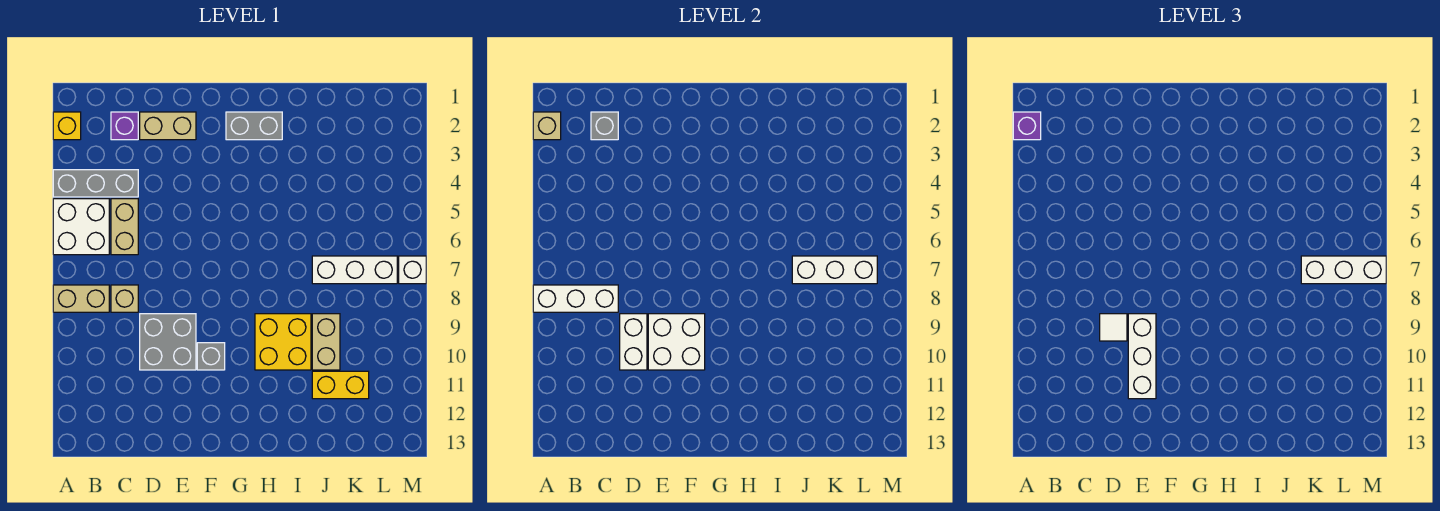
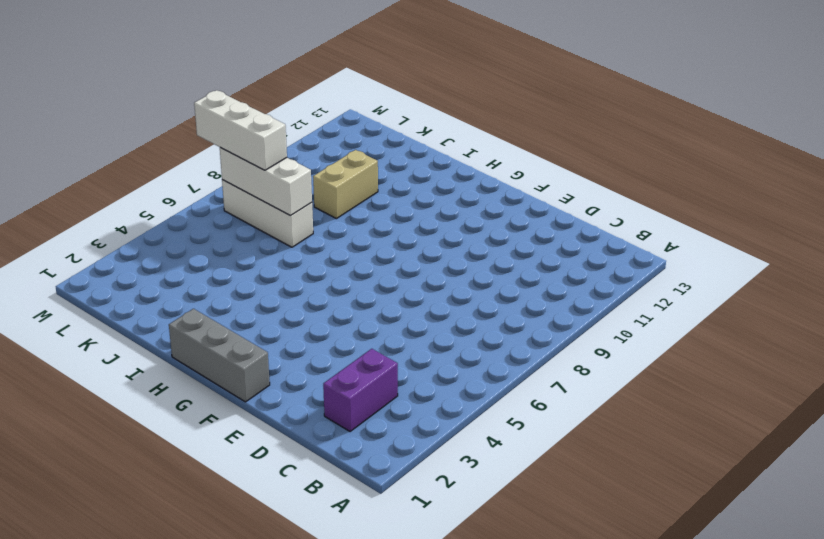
purple 1x2 brick [323,349,398,432] -> purple 1x1 brick [111,112,138,140]
grey 1x3 brick [169,309,270,402] -> grey 1x3 brick moved to [53,170,138,197]
none -> yellow 1x1 brick [53,112,81,140]
none -> white 2x2 brick [53,199,109,255]
none -> tan 1x2 brick [53,285,109,312]

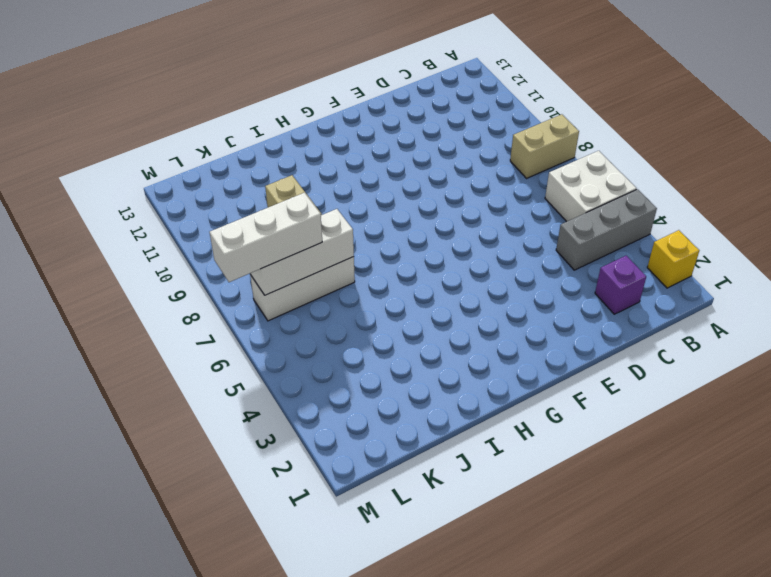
none -> tan 1x2 brick [111,199,138,255]
none -> tan 1x1 brick [111,285,138,312]
none -> tan 1x2 brick [140,112,196,140]

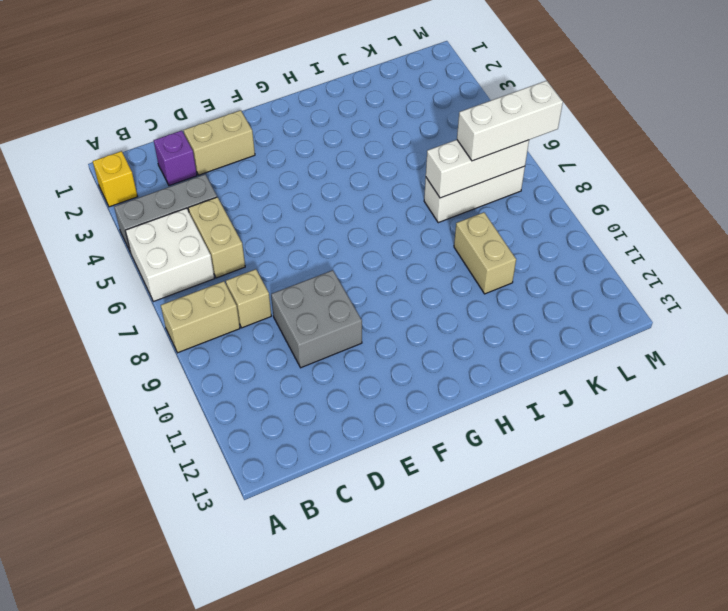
none -> grey 1x1 brick [197,343,225,370]
none -> grey 1x2 brick [226,112,282,140]
none -> yellow 2x2 brick [255,314,311,370]

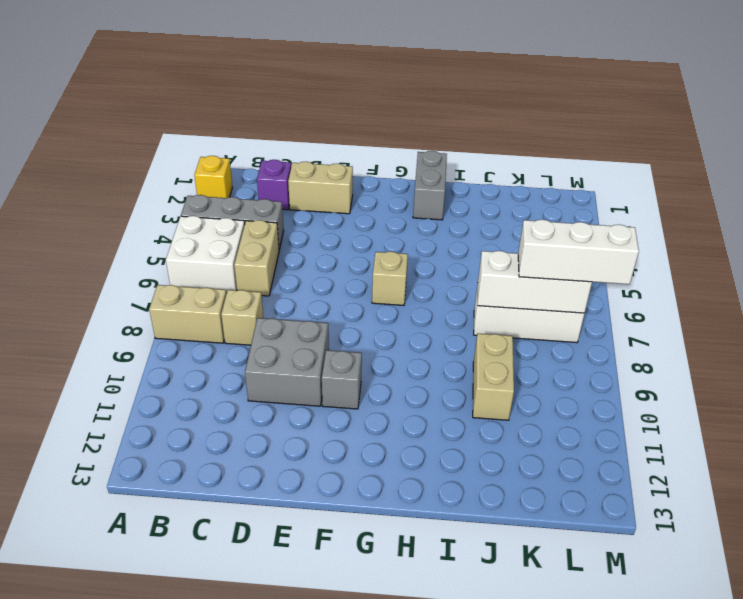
tan 1x1 brick [372,251,408,305] -> tan 1x1 brick moved to [533,112,561,140]
grey 1x2 brick [413,151,447,220] -> grey 1x2 brick turned to [226,112,282,140]
none -> yellow 2x2 brick [255,314,311,370]
none -> yellow 1x2 brick [312,371,369,399]
none -> white 1x1 brick [399,256,426,284]

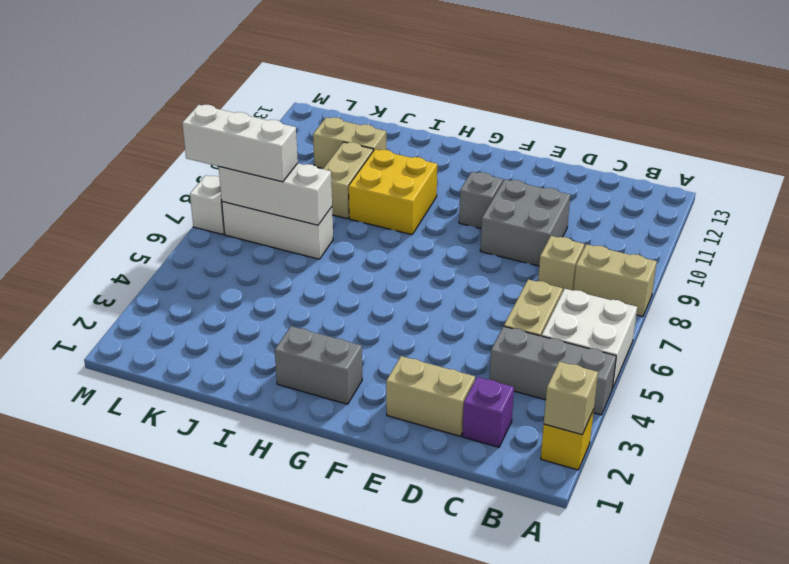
tan 1x2 brick [313,117,386,169] -> yellow 1x2 brick [312,371,369,399]
none -> white 1x3 brick [533,285,618,312]
none -> grey 1x1 brick [591,112,618,140]
none -> white 1x2 brick [620,314,647,370]

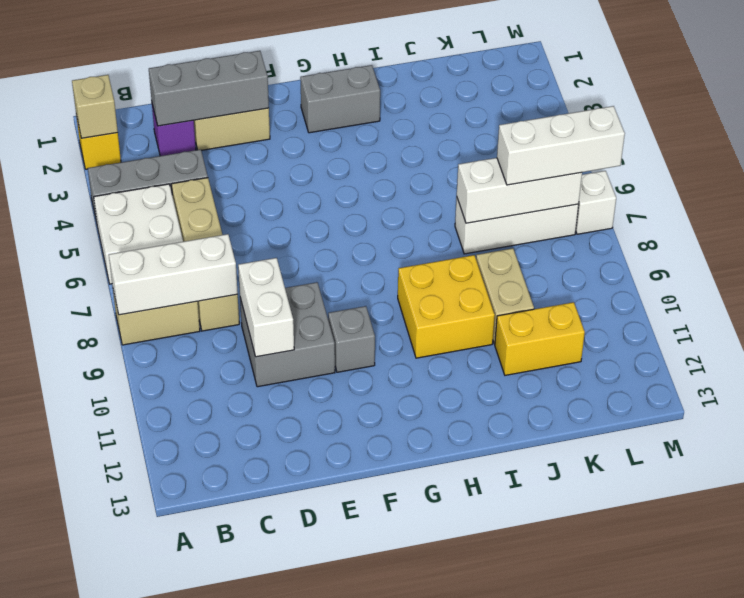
grey 1x3 brick [149,51,269,126] -> grey 1x1 brick [591,112,618,140]
none -> white 2x2 brick [648,314,705,370]
none -> purple 1x1 brick [1013,112,1041,140]
none -> white 1x1 tile [1100,314,1127,341]

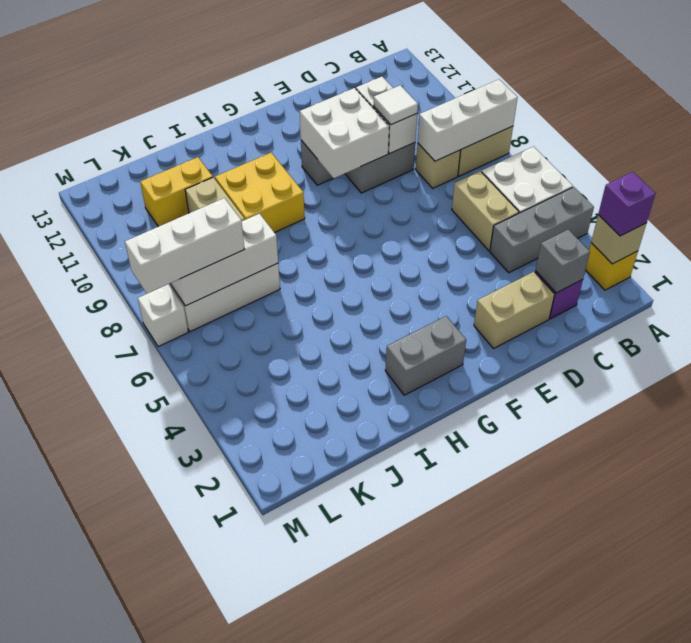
none -> white 1x3 brick [1128,314,1156,399]

